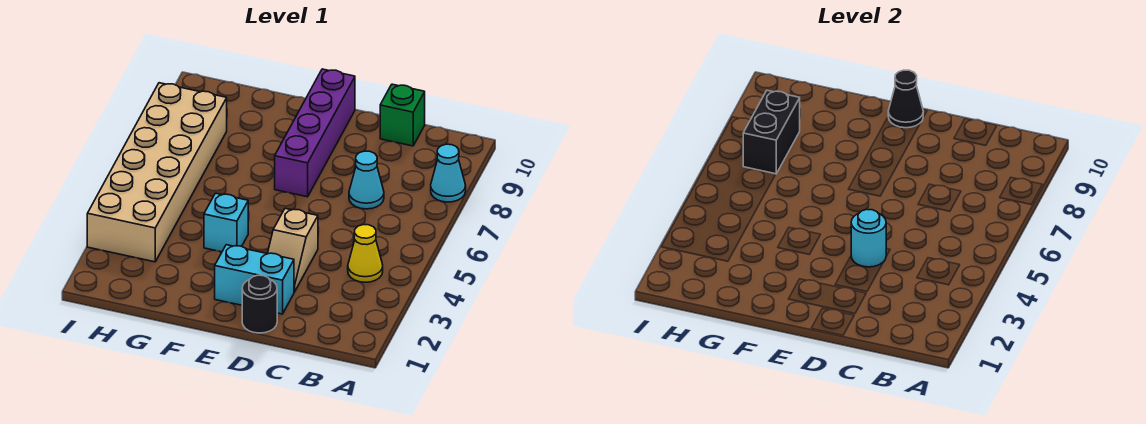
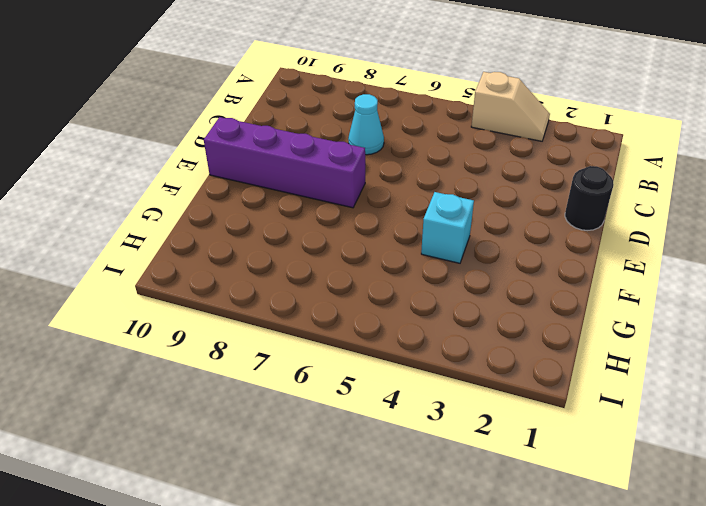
tan 1x2 slope [471,72,550,141] -> tan 1x2 slope moved to [267,208,318,292]
none -> cyan 1x1 cone [431,144,466,202]
none -> yellow 1x1 cone [348,225,383,282]
none -> green 1x1 brick [380,84,425,146]

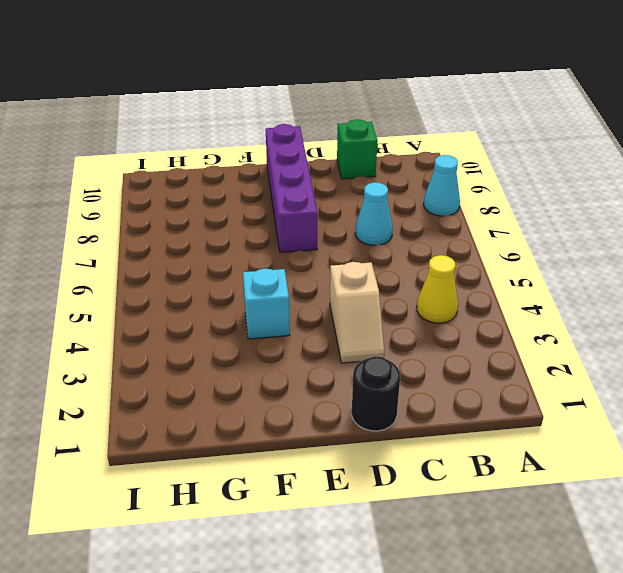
none -> cyan 1x2 brick [215,245,294,314]
none -> tan 2x6 brick [87,83,227,262]
none -> cyan 1x1 round brick [851,209,886,267]

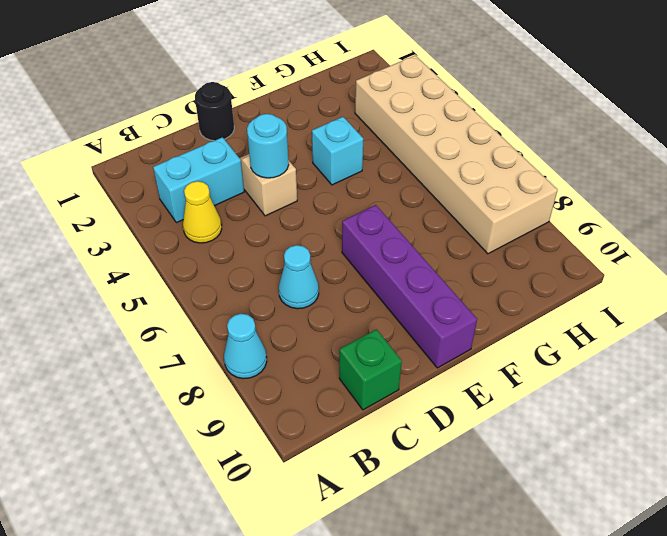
cyan 1x2 brick [153,137,244,223] -> cyan 1x2 brick moved to [215,245,294,314]
none -> black 1x1 cone [888,70,923,128]
none -> black 1x2 brick [743,90,800,174]

